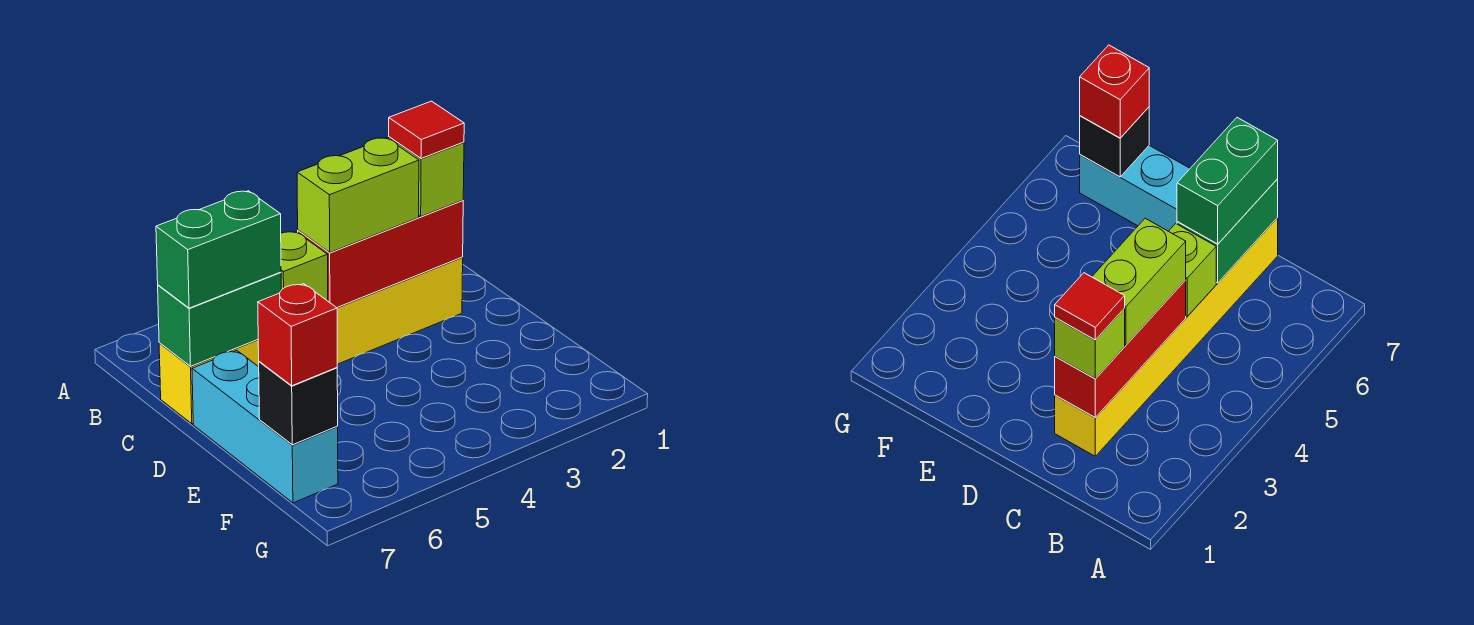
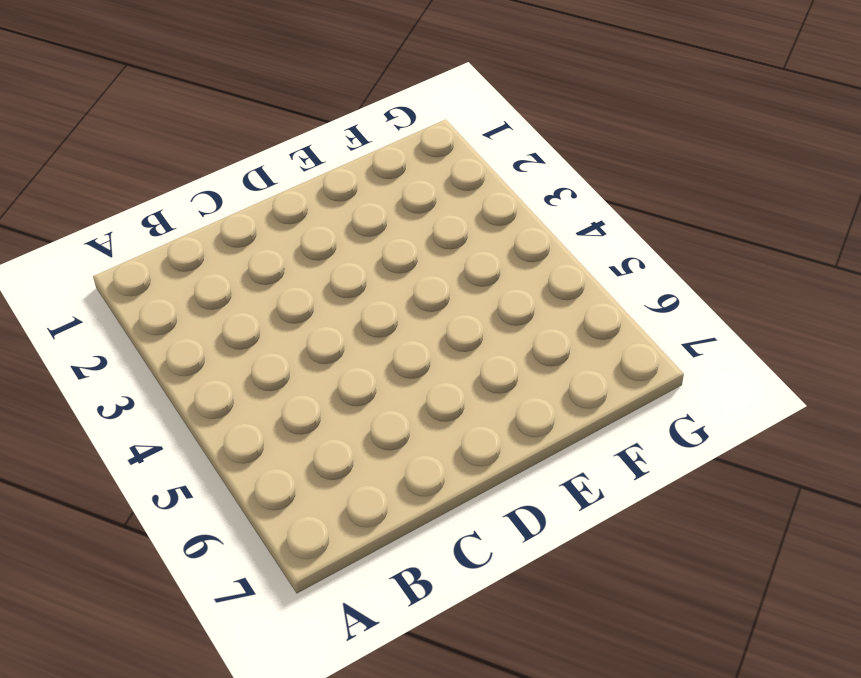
none -> yellow 1x6 brick [159,257,463,424]
none -> cyan 1x3 brick [192,351,338,503]

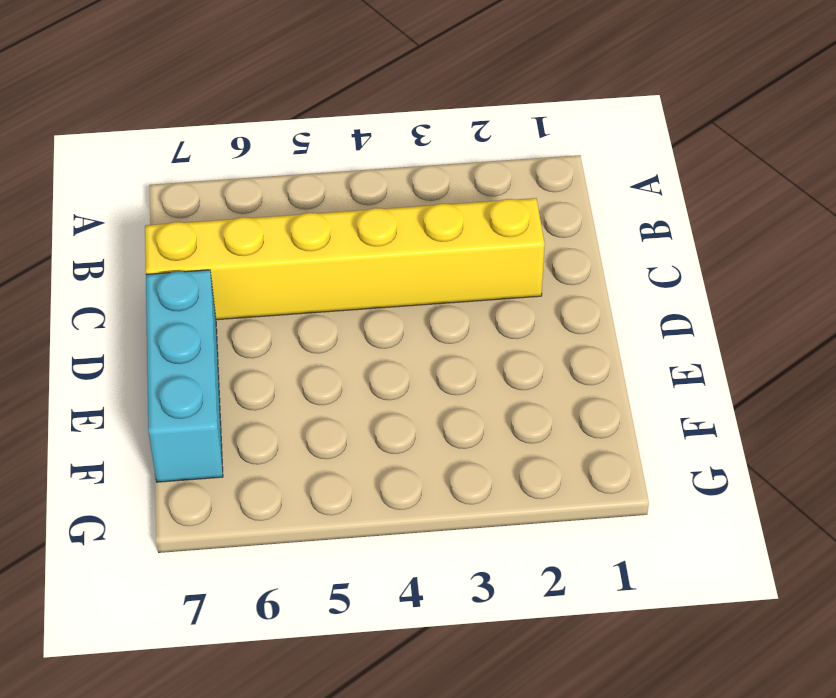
none -> red 1x3 brick [298,200,463,308]
none -> lime 1x1 brick [281,231,328,301]

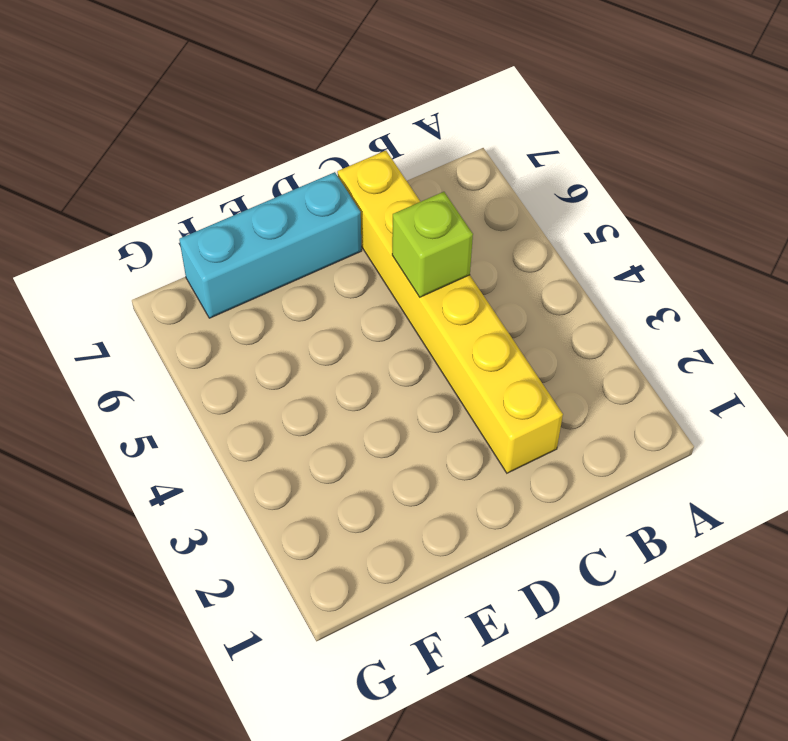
none -> red 1x3 brick [298,200,463,308]
none -> green 1x2 brick [158,272,281,366]

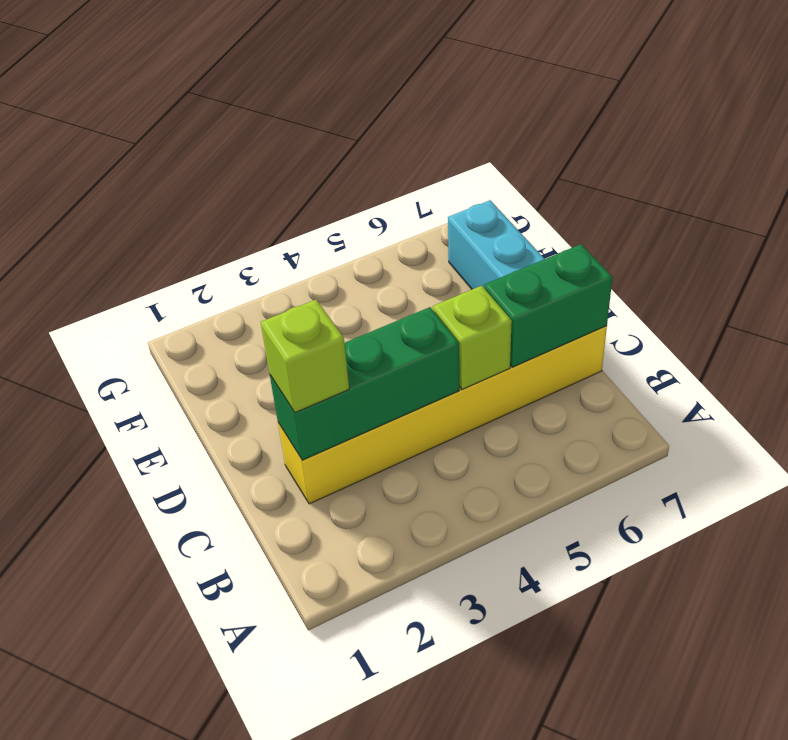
green 1x3 brick [270,307,459,460] -> red 1x3 brick [298,200,463,308]
none -> black 1x1 brick [259,362,338,445]
none -> lime 1x2 brick [297,138,419,252]

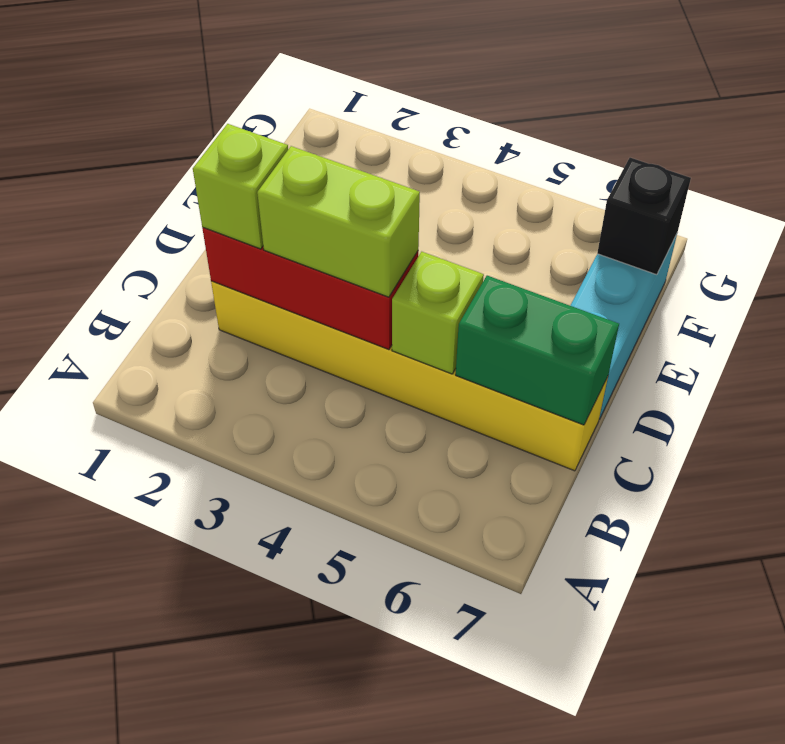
none -> green 1x2 brick [156,191,281,308]
none -> red 1x1 brick [258,284,337,386]

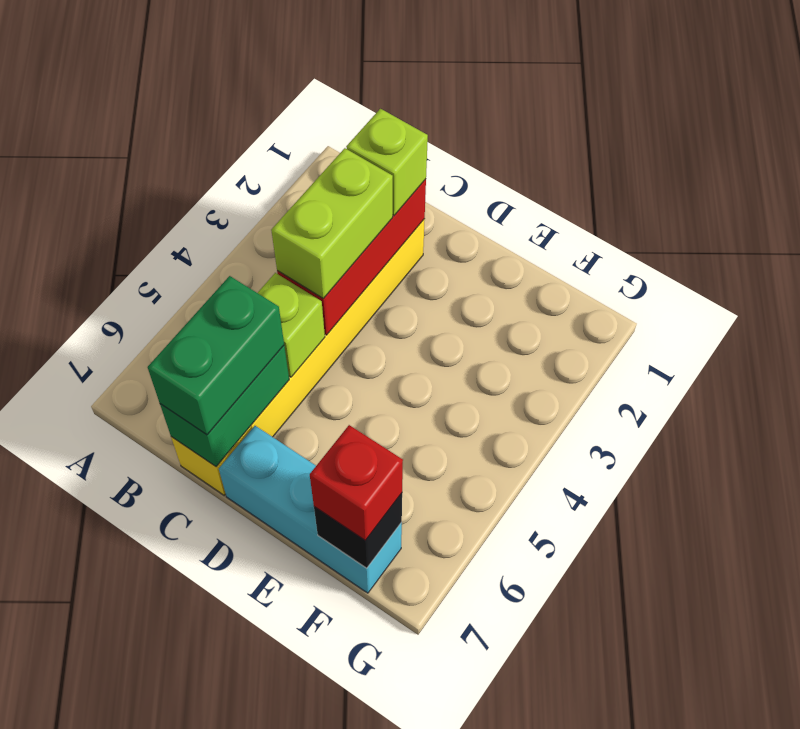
none -> red 1x1 tile [389,101,464,159]

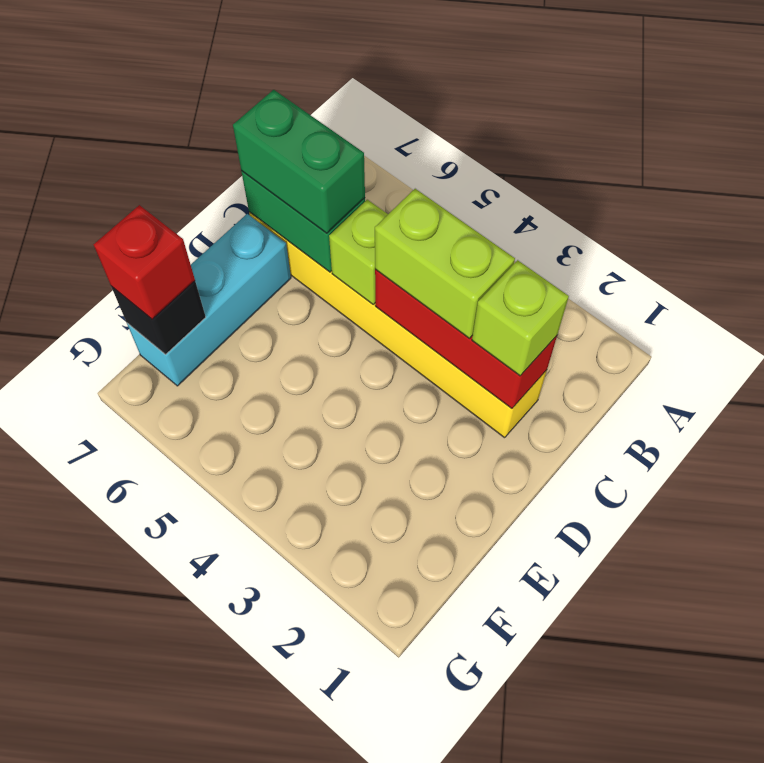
none -> red 1x1 tile [389,101,464,159]

